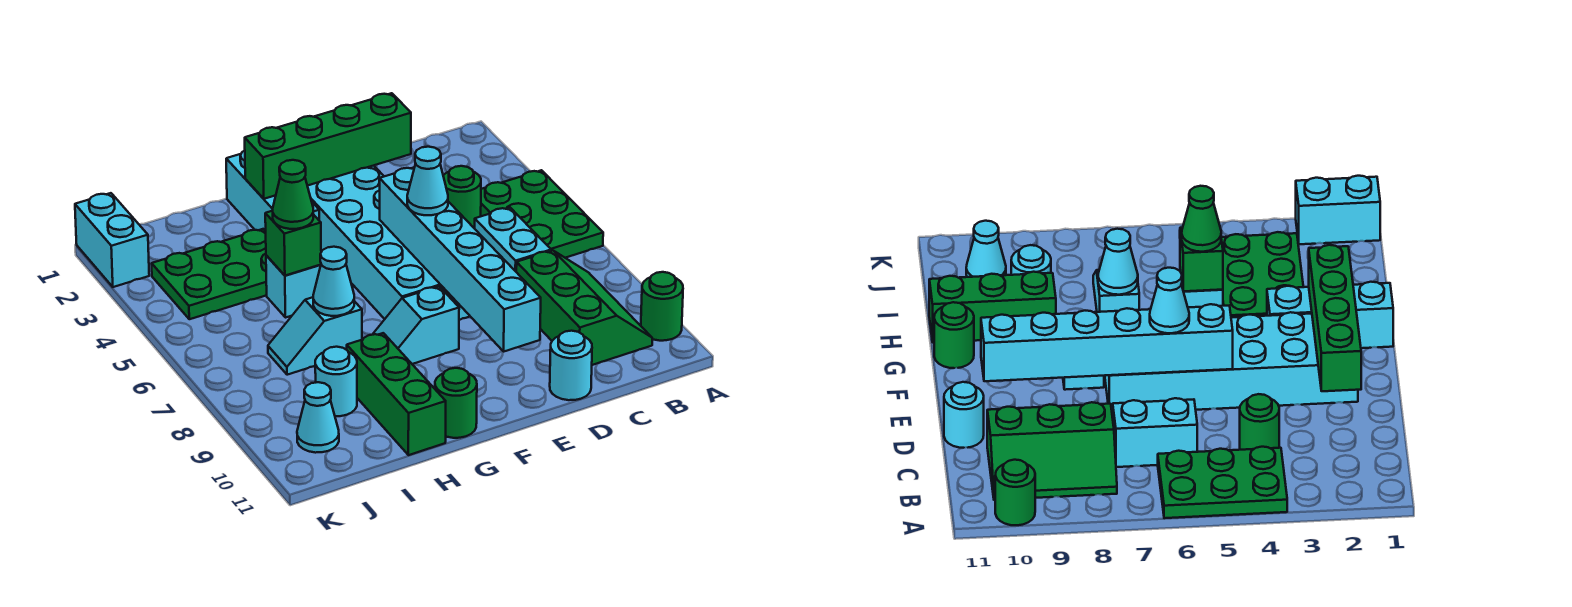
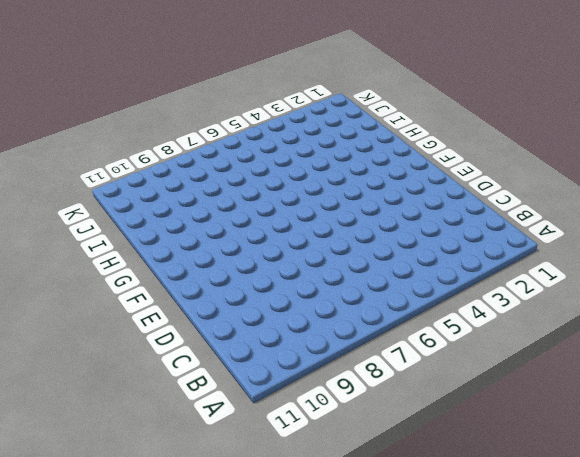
none -> green 2x3 plate [481,170,603,258]
none -> green 1x1 round brick [641,272,683,341]
none -> green 2x3 slope [516,250,652,365]

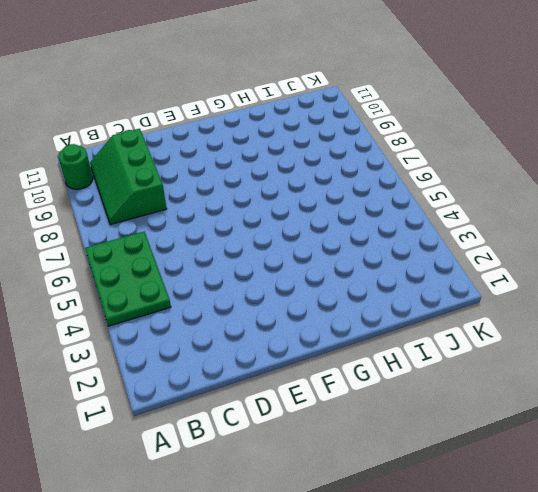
none -> green 1x1 round brick [443,166,481,229]
none -> cyan 1x2 brick [475,208,551,271]
none -> cyan 1x1 round brick [550,331,592,400]

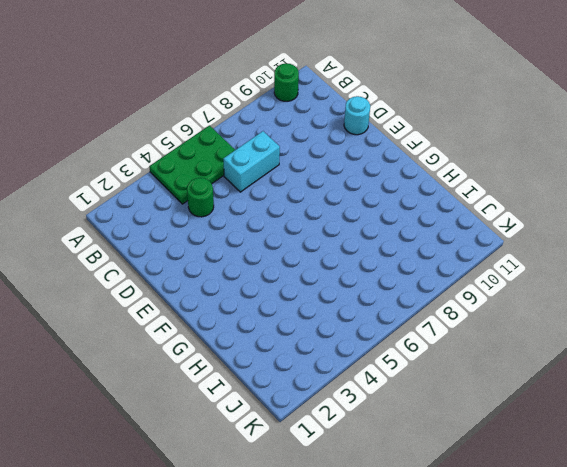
none -> green 2x3 slope [516,250,652,365]
none -> cyan 2x6 brick [308,166,470,320]
none -> cyan 1x2 slope [372,286,459,364]

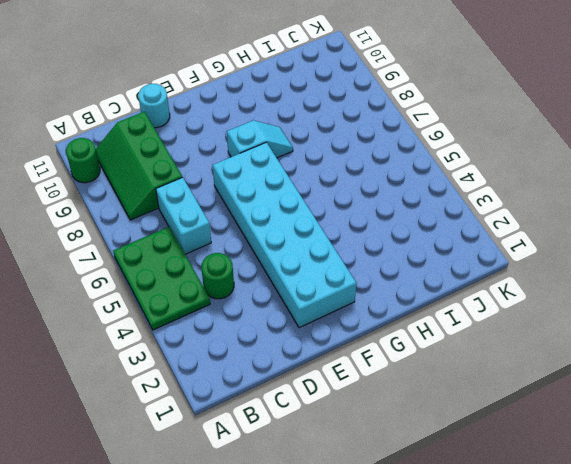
none -> cyan 1x3 brick [226,151,319,231]
none -> green 1x1 round brick [435,368,477,438]
none -> green 2x3 plate [152,229,267,319]

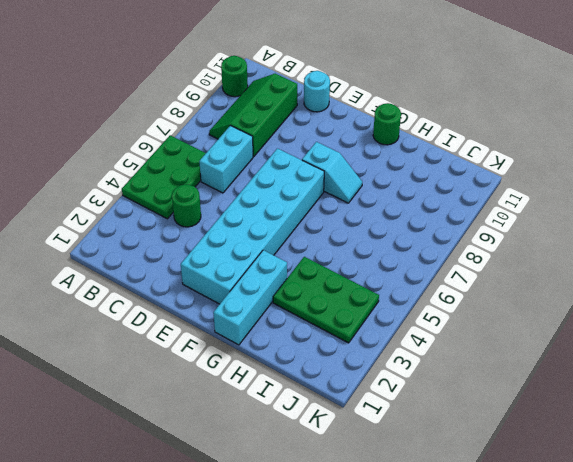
none -> cyan 1x1 brick [266,256,321,318]
none -> cyan 1x2 slope [268,297,362,375]
none -> green 1x3 brick [347,333,446,455]

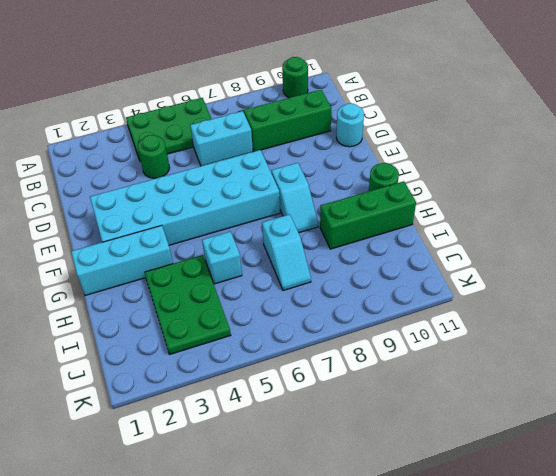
none -> cyan 1x1 round brick [315,347,357,416]
none -> cyan 1x1 cone [297,382,339,453]
none -> cyan 1x2 brick [75,193,149,287]

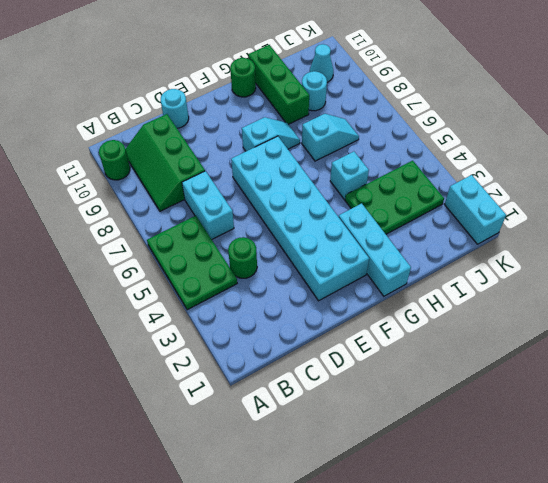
none -> green 1x4 brick [245,93,411,199]
none -> cyan 1x6 brick [380,167,541,351]
none -> green 1x1 brick [265,211,321,276]

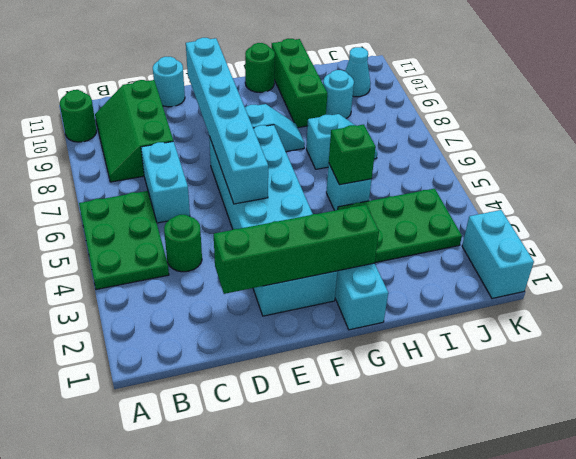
none -> cyan 1x1 cone [313,247,354,316]
none -> cyan 1x1 cone [407,147,448,215]
none -> green 1x1 cone [273,160,313,229]

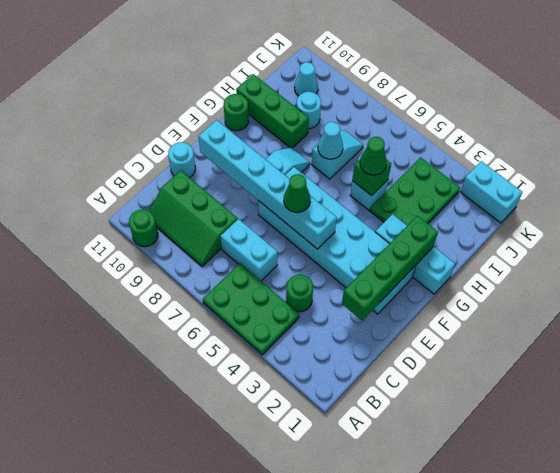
green 1x1 cone [284,174,310,212] -> cyan 1x1 cone [407,147,448,215]

